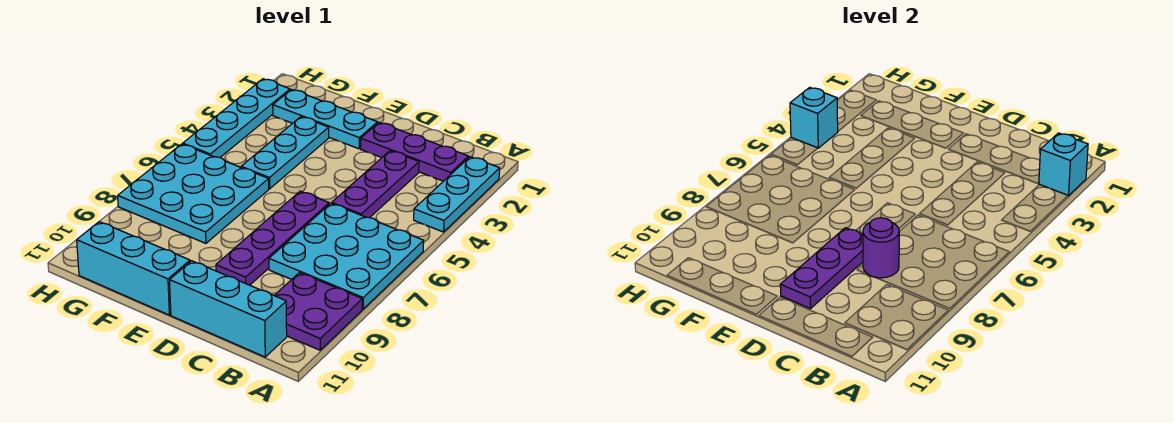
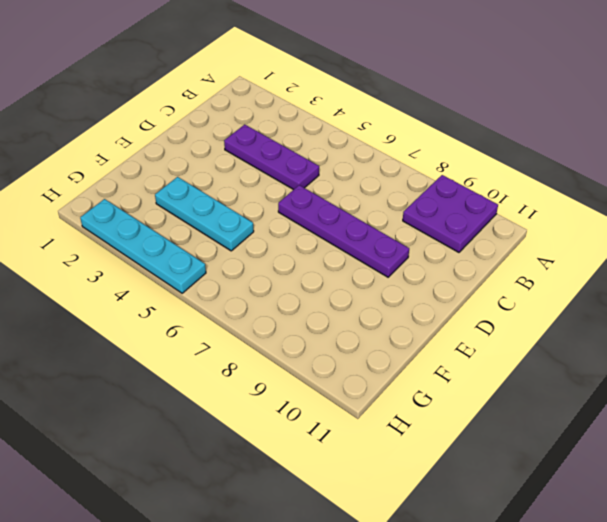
none -> cyan 1x3 plate [414,157,500,232]
none -> cyan 3x3 plate [269,203,424,309]
none -> purple 1x3 plate [361,122,469,181]

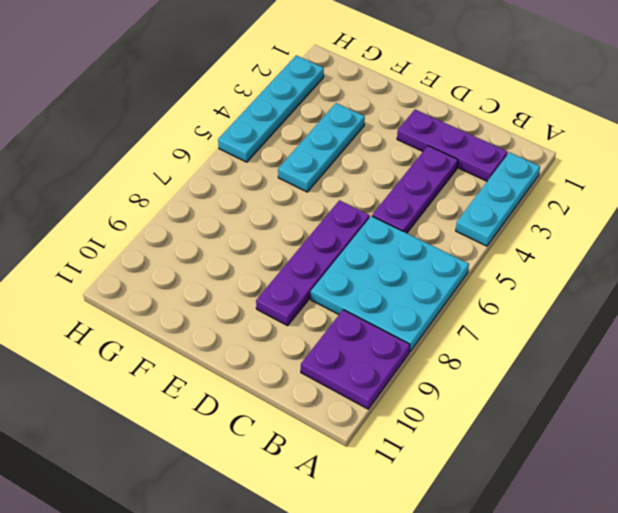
none -> cyan 1x3 brick [170,261,287,357]
none -> cyan 1x3 plate [273,90,378,149]
none -> cyan 1x3 brick [77,222,190,315]

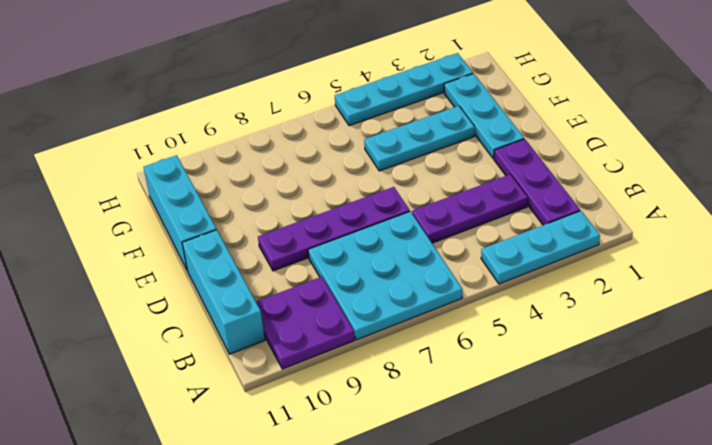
none -> cyan 3x3 plate [118,144,269,243]
none -> cyan 1x1 brick [1039,133,1088,196]
none -> purple 1x1 round brick [863,218,899,278]

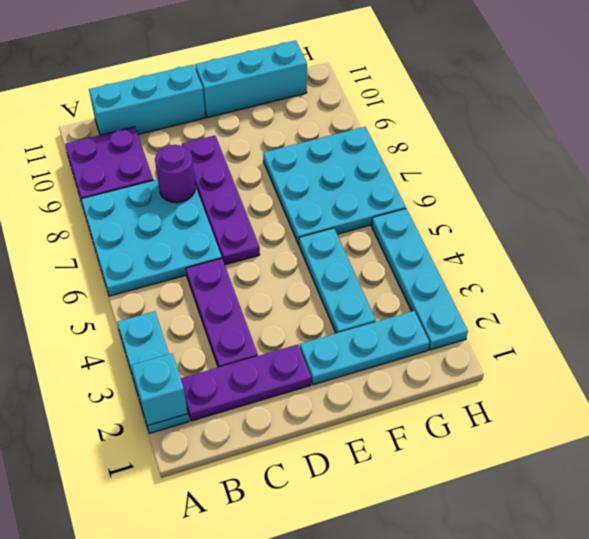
none -> purple 1x3 plate [780,228,863,309]
none -> cyan 1x1 brick [790,87,838,148]

